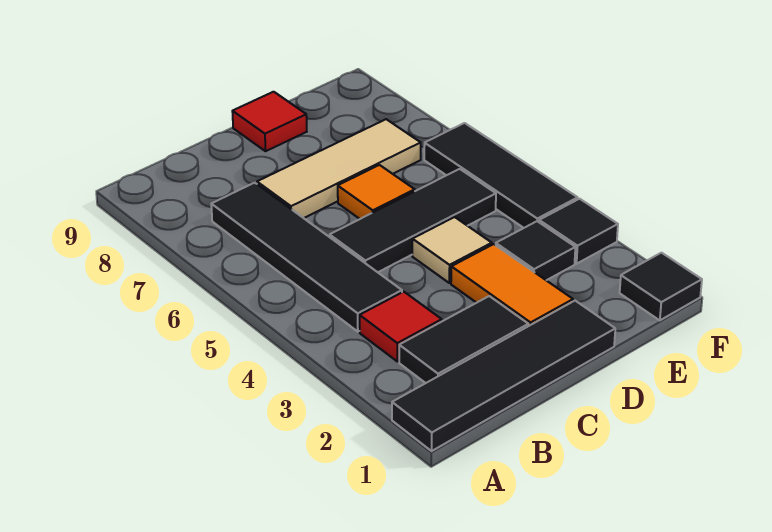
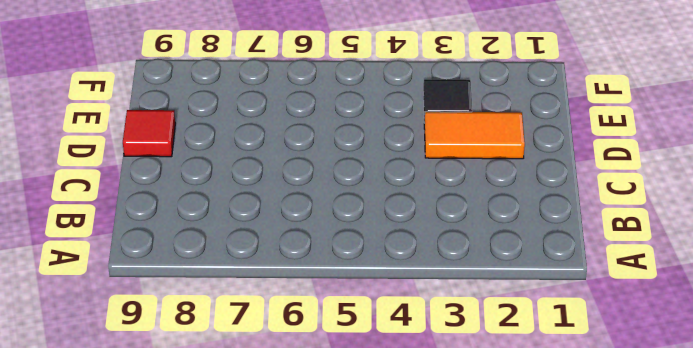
none -> black 1x4 tile [392,301,615,451]
none -> black 1x2 tile [399,296,528,383]
none -> red 1x1 tile [360,292,442,361]

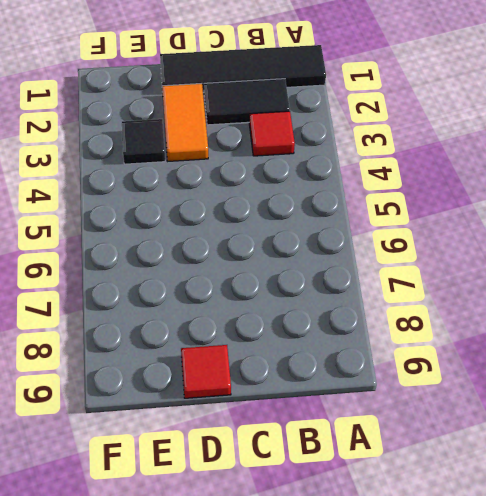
none -> black 1x4 tile [211,183,402,332]
none -> black 1x3 tile [330,169,496,272]
none -> tan 1x3 tile [257,119,421,218]

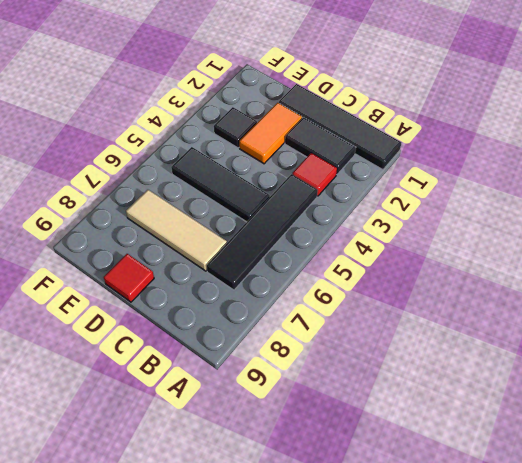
none -> tan 1x1 tile [412,217,492,283]
none -> orange 1x1 tile [338,165,415,219]
none -> black 1x1 tile [620,253,702,320]

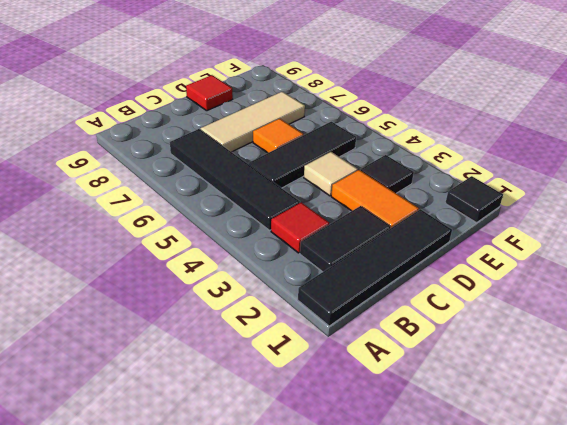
none -> black 1x1 tile [539,199,618,264]
none -> black 1x3 tile [424,123,578,228]

